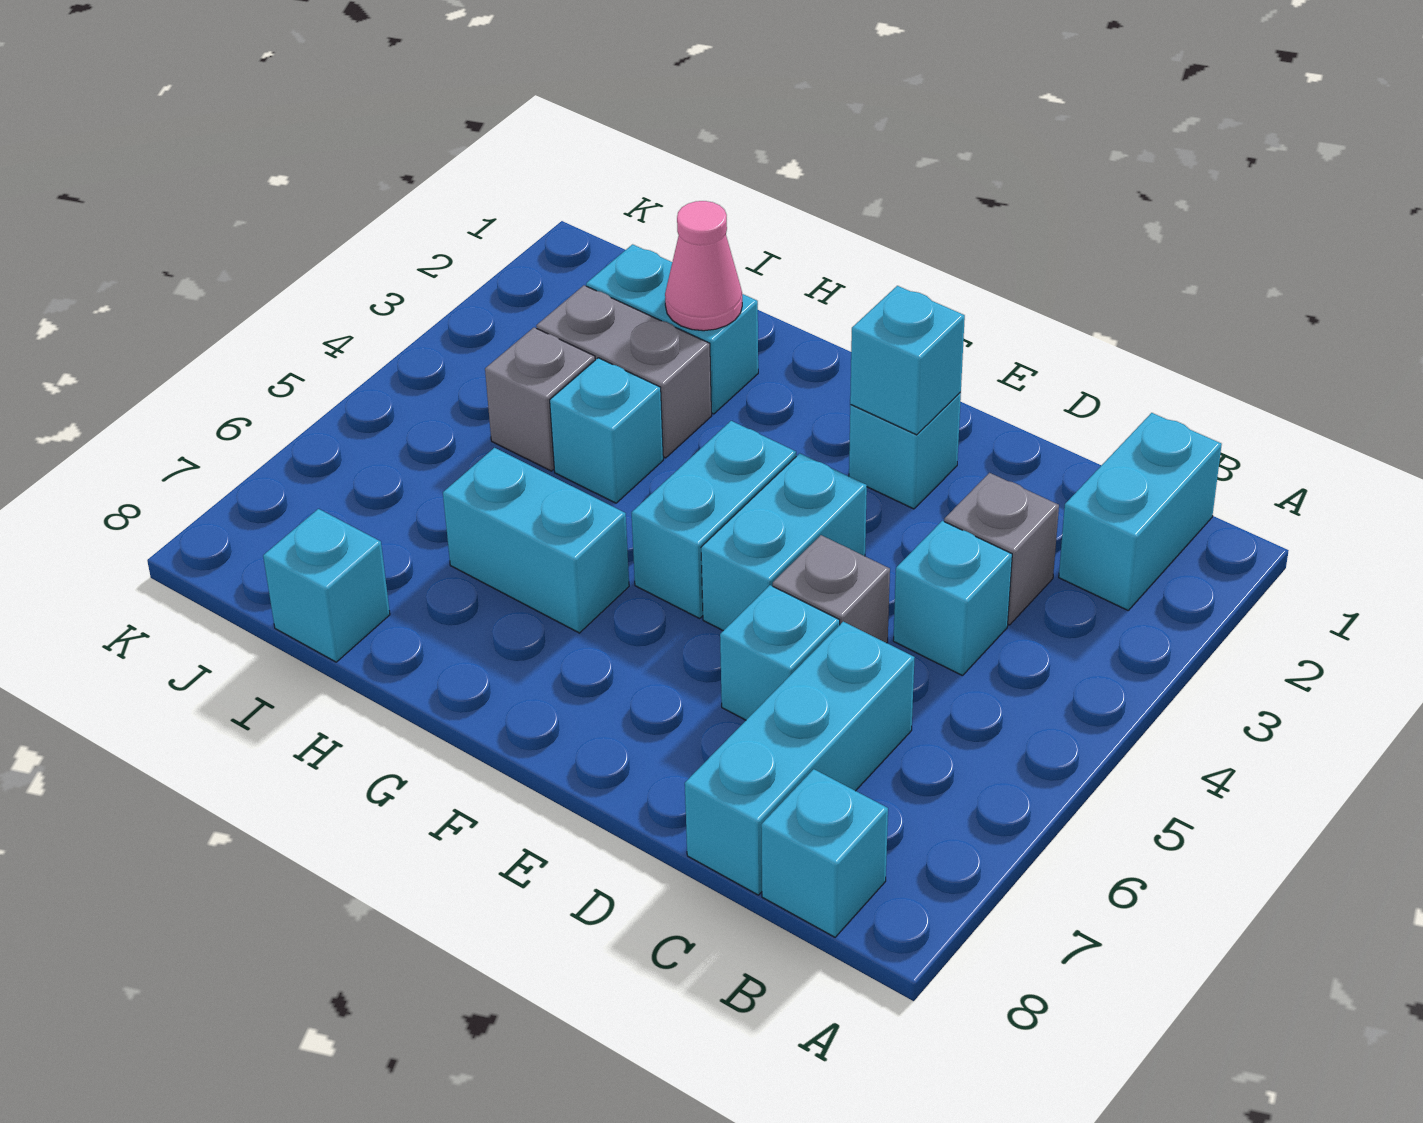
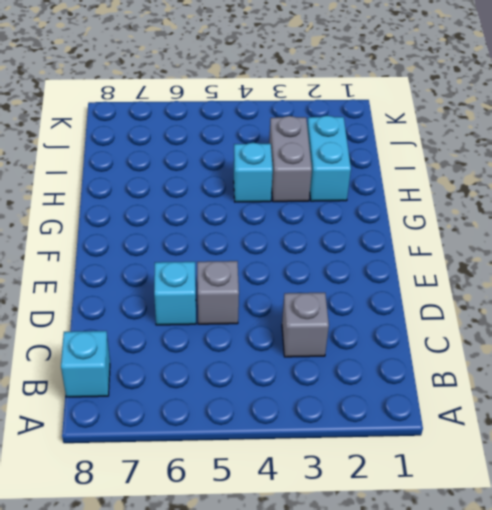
none -> cyan 1x2 brick [1059,413,1222,610]
none -> cyan 1x1 brick [893,521,1012,676]
none -> cyan 1x3 brick [685,622,915,895]

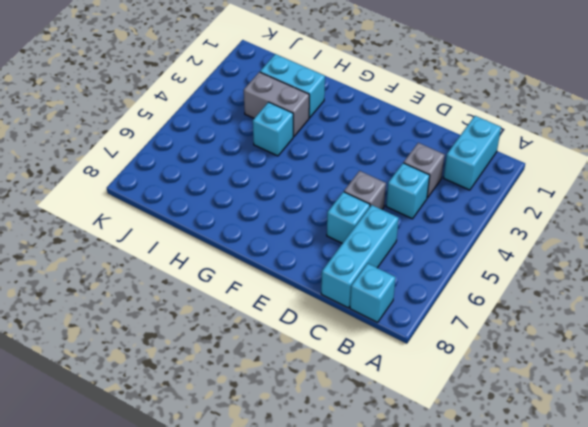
none -> cyan 1x1 brick [849,392,961,509]
none -> cyan 1x2 brick [701,453,867,631]
none -> cyan 1x2 brick [631,421,796,618]

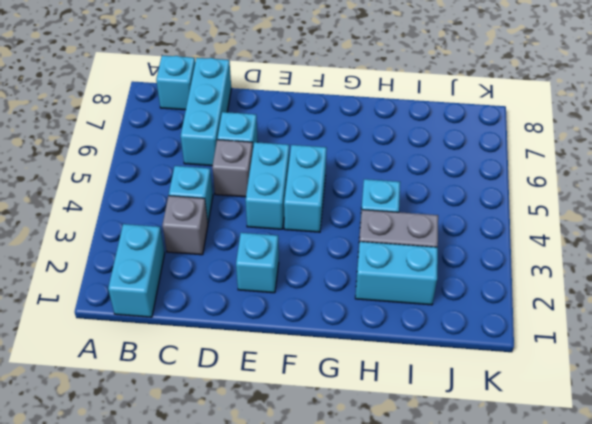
none -> cyan 1x2 brick [443,448,629,633]
none -> grey 1x1 brick [485,327,595,471]
none -> cyan 1x1 brick [263,509,390,662]

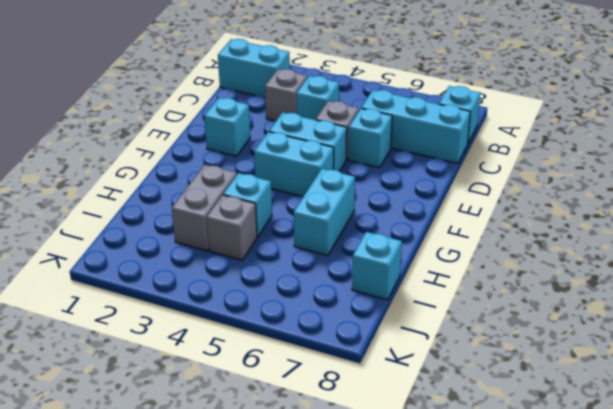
none -> cyan 1x2 brick [586,244,758,414]
none -> cyan 1x1 brick [850,286,965,435]
none -> pink 1x1 cone [665,201,742,331]

